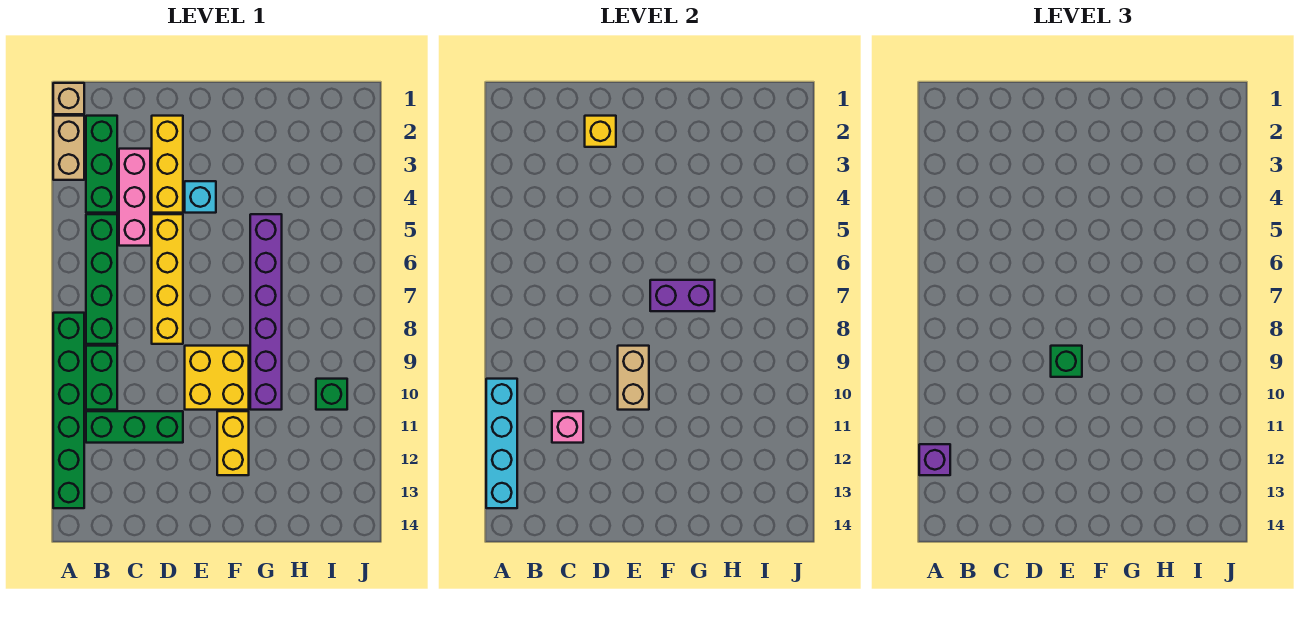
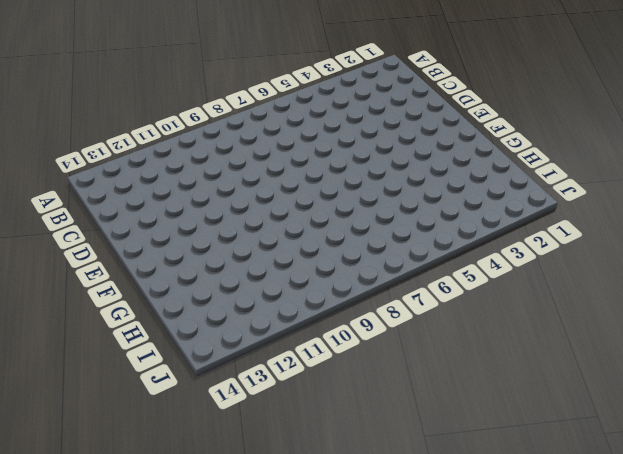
none -> tan 1x1 brick [53,83,84,114]
none -> tan 1x2 brick [53,116,84,180]
none -> green 1x6 brick [53,313,84,508]

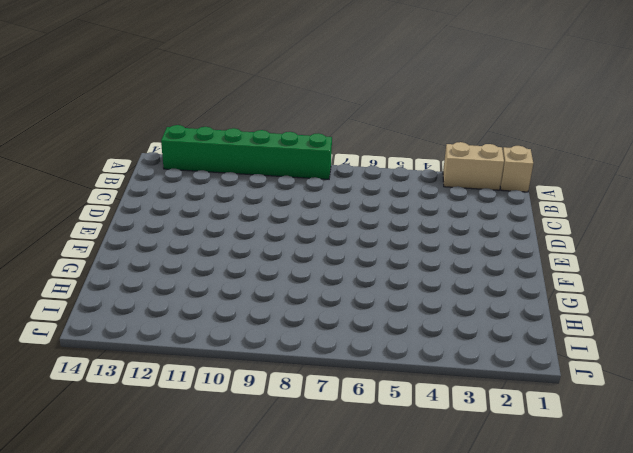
none -> green 1x3 brick [86,116,117,213]
none -> green 1x4 brick [86,214,117,344]
none -> green 1x2 brick [86,346,117,410]

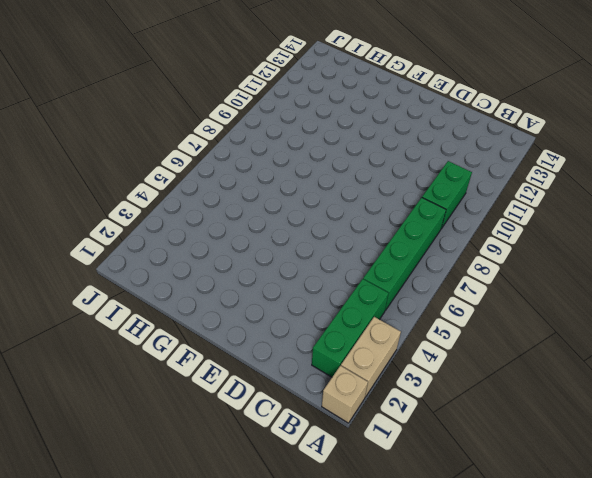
none -> green 1x6 brick [53,313,84,508]
none -> green 1x3 brick [86,411,183,443]
none -> pink 1x3 brick [119,149,150,246]

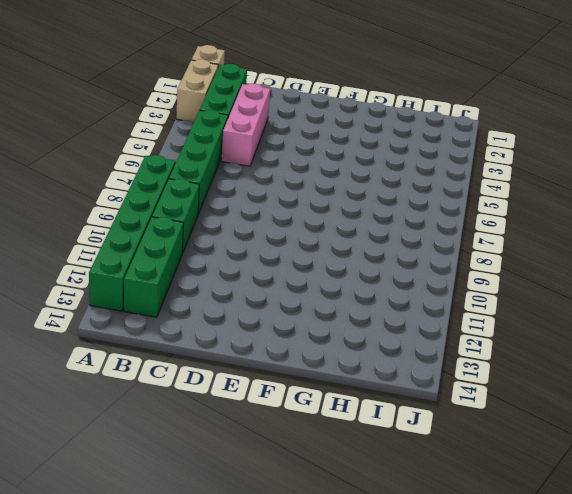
green 1x3 brick [124,217,184,317] -> green 1x3 brick turned to [86,411,183,443]
none -> yellow 1x3 brick [152,116,183,213]
none -> yellow 1x4 brick [152,214,183,344]
none -> cyan 1x1 brick [185,181,216,213]

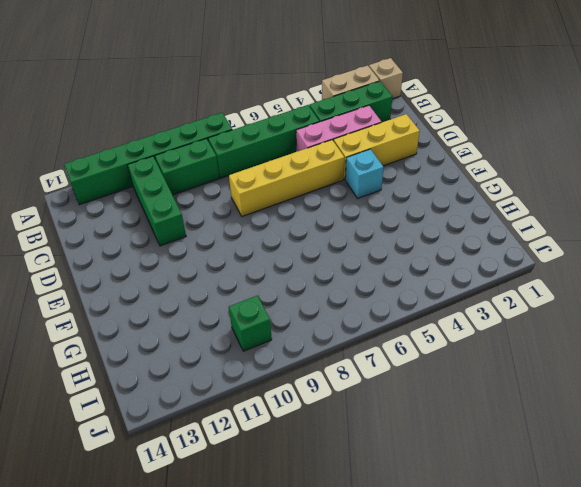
none -> yellow 2x2 brick [185,346,249,410]
none -> yellow 1x2 brick [217,411,249,475]
none -> purple 1x6 brick [250,214,282,410]

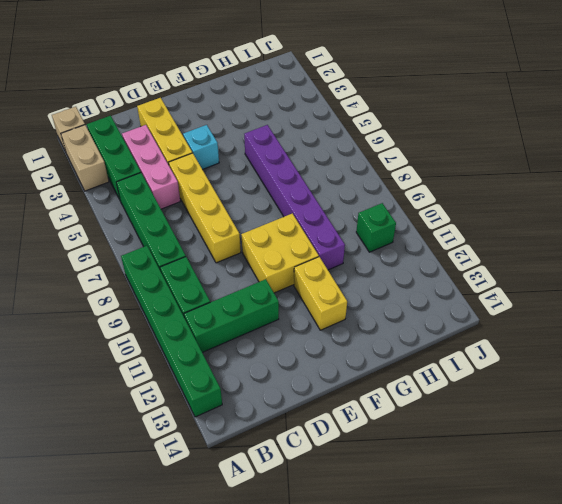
none -> cyan 1x4 brick [486,379,517,508]
none -> pink 1x1 brick [552,411,583,443]
none -> yellow 1x1 brick [585,116,616,147]

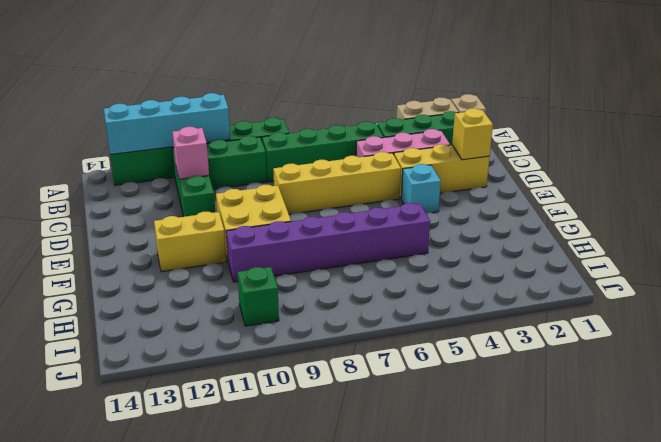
none -> tan 1x2 brick [618,346,649,410]
none -> purple 1x2 brick [650,280,715,311]
none -> purple 1x1 brick [919,444,950,475]

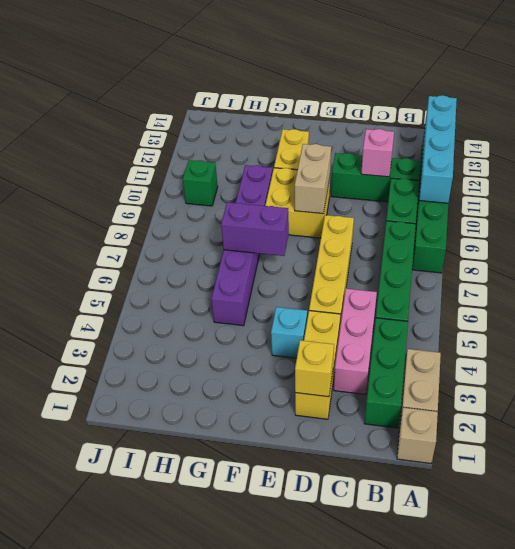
none -> purple 1x1 brick [919,444,950,475]
none -> green 1x1 brick [1051,346,1082,377]

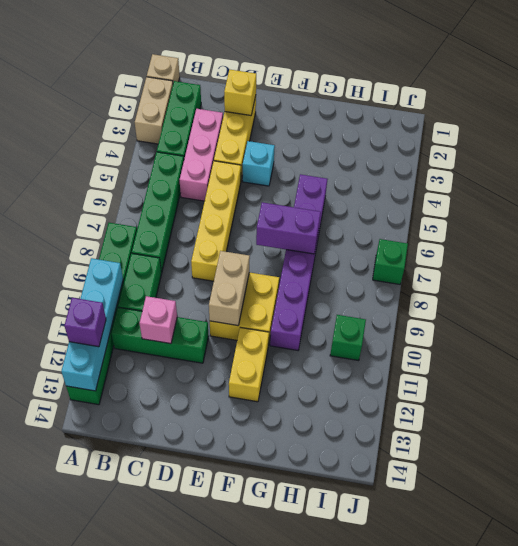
green 1x1 brick [373,239,408,284] -> green 1x1 brick moved to [1051,346,1082,377]

